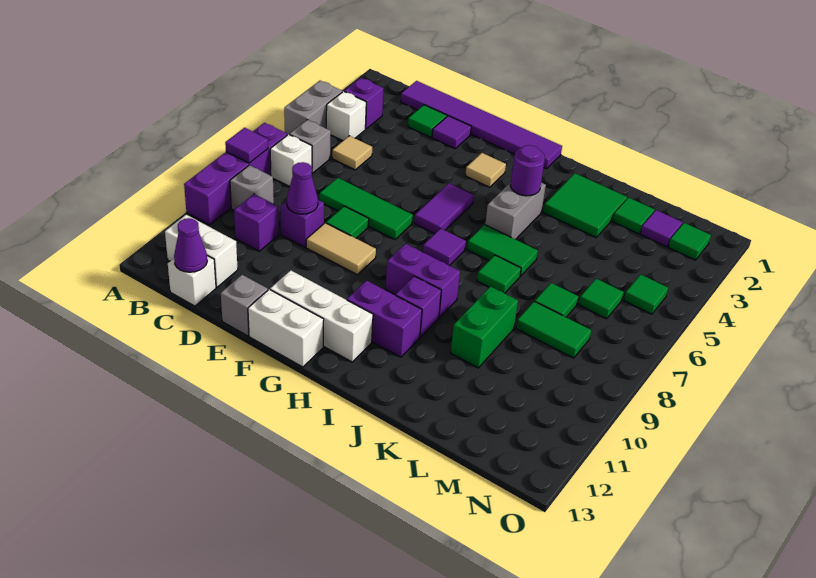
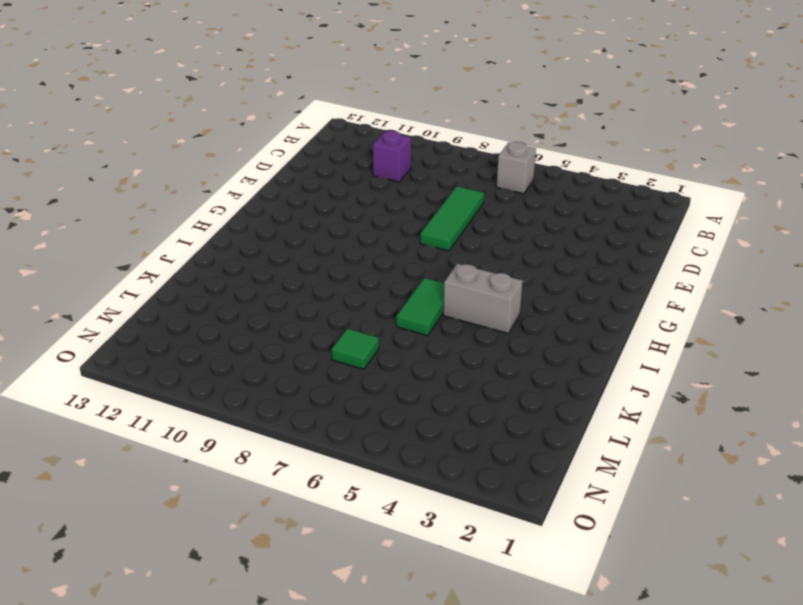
none -> grey 1x2 brick [284,81,342,135]
none -> purple 1x4 brick [184,123,287,225]
none -> purple 1x1 brick [344,78,384,129]
none -> white 1x1 brick [326,91,366,141]

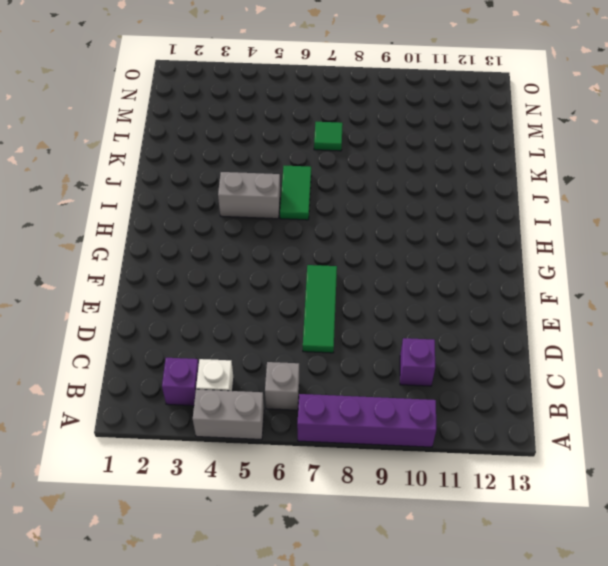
none -> white 1x1 brick [270,134,312,187]
none -> grey 1x1 brick [230,165,274,210]
none -> white 1x2 brick [165,215,238,287]
none -> purple 1x6 tile [401,81,562,169]

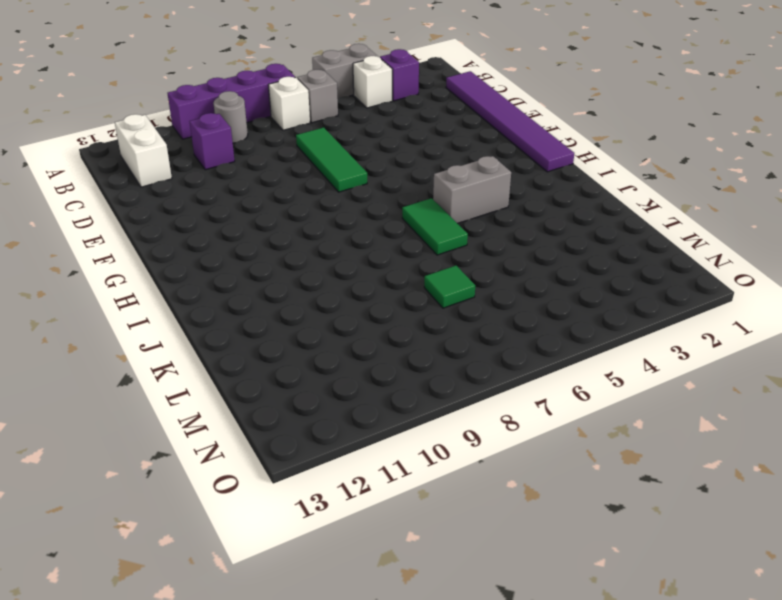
grey 1x1 round brick [213,91,248,143] -> grey 1x1 brick [230,165,274,210]
none -> tan 1x1 tile [332,136,372,170]
none -> white 1x1 brick [168,256,216,306]
none -> green 1x1 tile [408,105,447,137]
none -> purple 1x1 brick [280,200,324,247]

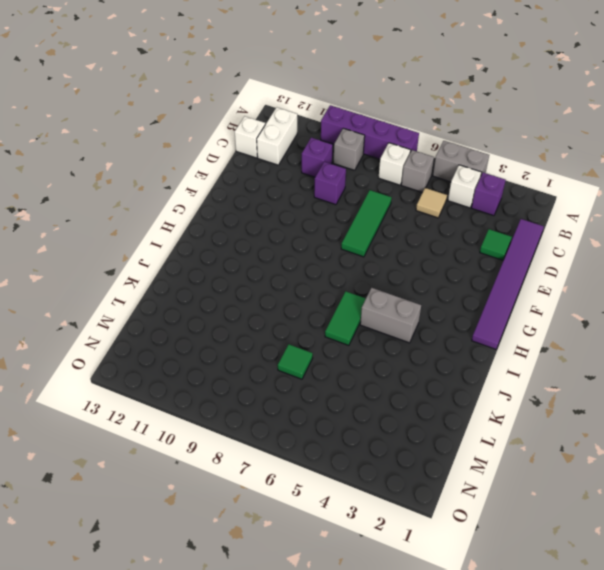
none -> purple 1x1 tile [432,116,471,148]
none -> green 1x1 tile [326,206,369,238]
none -> tan 1x2 tile [306,223,376,275]
none -> grey 1x1 brick [221,275,268,336]

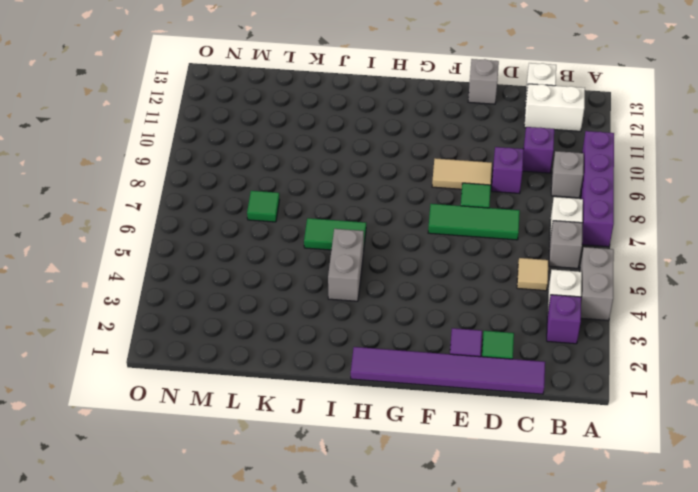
none -> white 1x3 brick [270,270,373,362]
none -> white 1x2 brick [248,289,324,367]
none -> tan 1x1 tile [465,153,506,187]
none -> purple 1x2 tile [414,183,474,234]

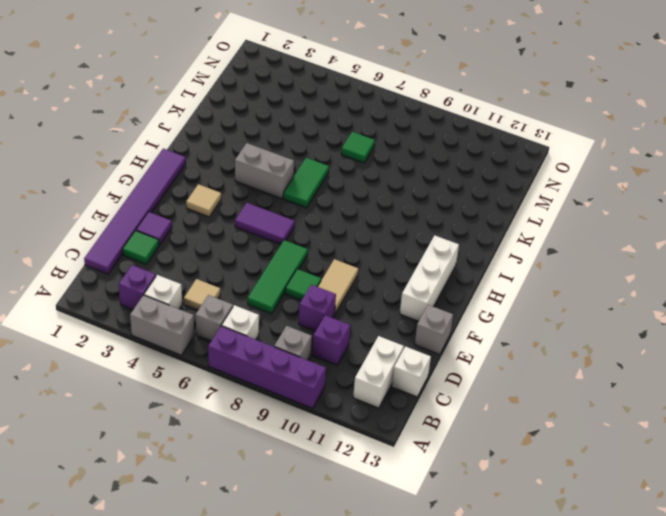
none -> white 1x2 brick [248,289,324,367]
none -> purple 1x1 tile [423,228,466,266]
none -> purple 1x2 brick [386,244,460,318]
none -> purple 1x2 brick [347,281,422,357]

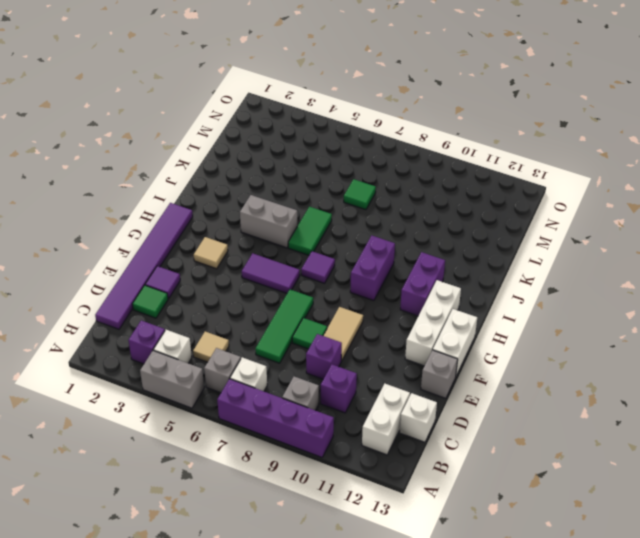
none -> purple 1x1 brick [396,276,441,337]
none -> green 2x2 tile [543,173,627,237]
none -> green 1x1 tile [477,255,521,293]
none -> green 1x2 brick [451,286,518,368]

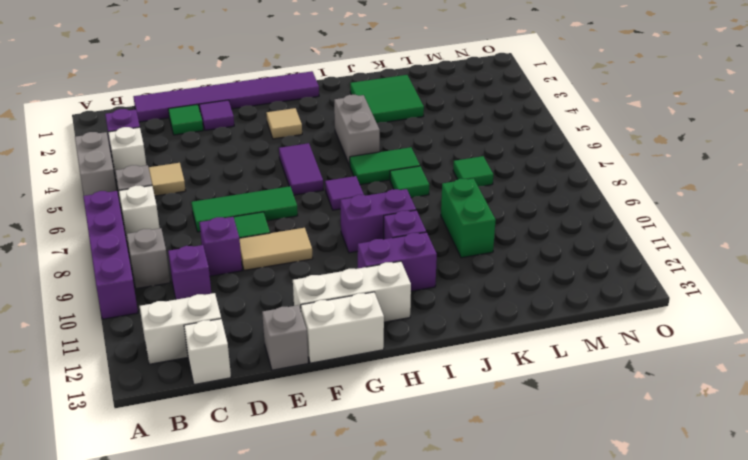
none -> green 1x1 tile [613,198,654,234]
none -> green 1x2 tile [516,301,591,358]
none -> purple 1x1 tile [640,210,682,247]
none -> green 1x1 tile [579,279,624,319]

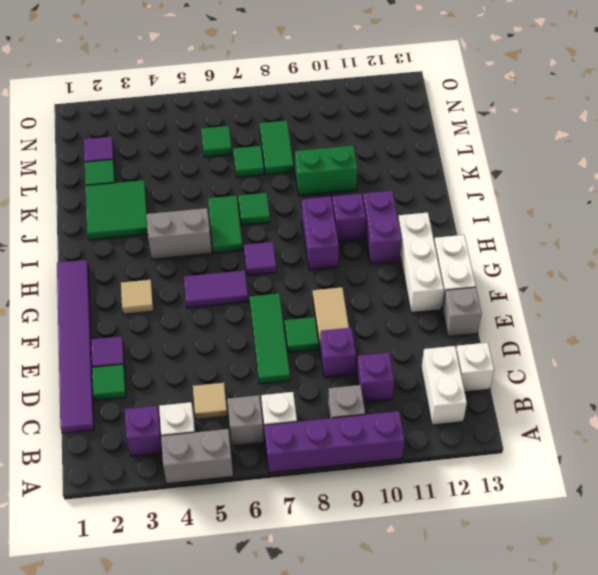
none -> green 1x1 tile [668,223,711,260]
none -> green 1x1 tile [624,274,668,314]
none -> purple 1x1 tile [225,128,268,163]
none -> purple 1x1 cone [174,218,207,272]

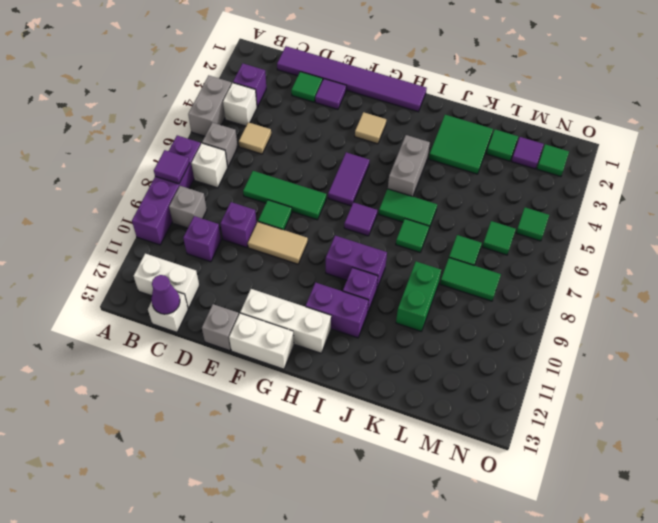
none -> purple 1x1 cone [287,162,318,214]
none -> purple 1x1 round brick [510,145,545,196]

